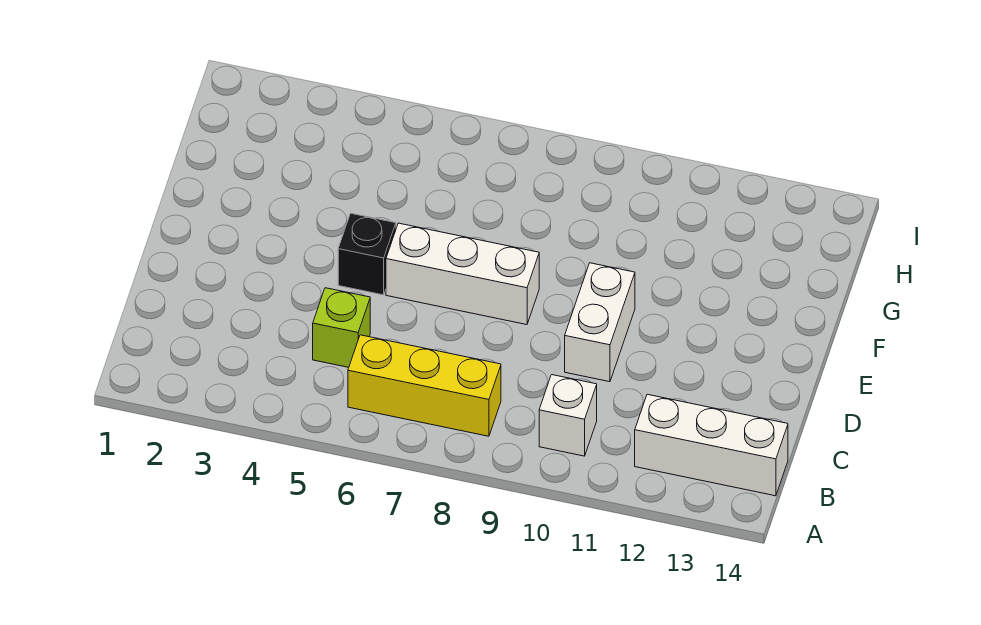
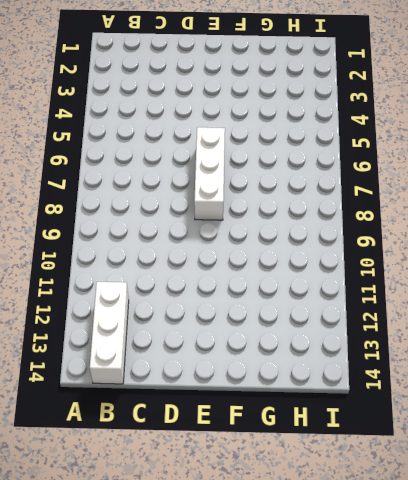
none -> yellow 1x3 brick [348,335,501,436]
none -> white 1x1 brick [539,375,597,456]

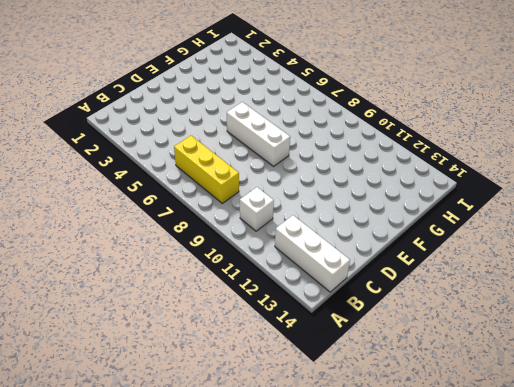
none -> lime 1x1 brick [313,288,370,367]
none -> white 1x2 brick [565,263,635,382]

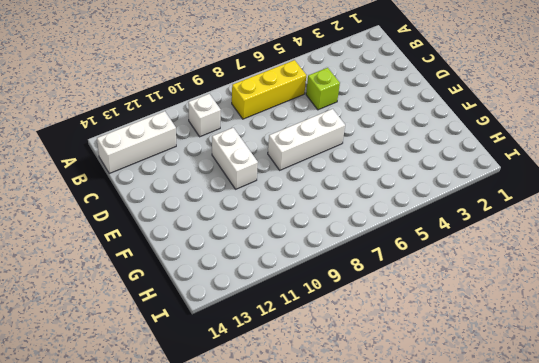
none -> black 1x1 brick [338,213,396,295]

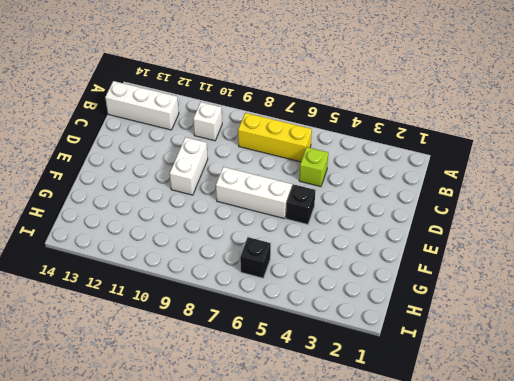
black 1x1 brick [240,237,271,278] -> none

